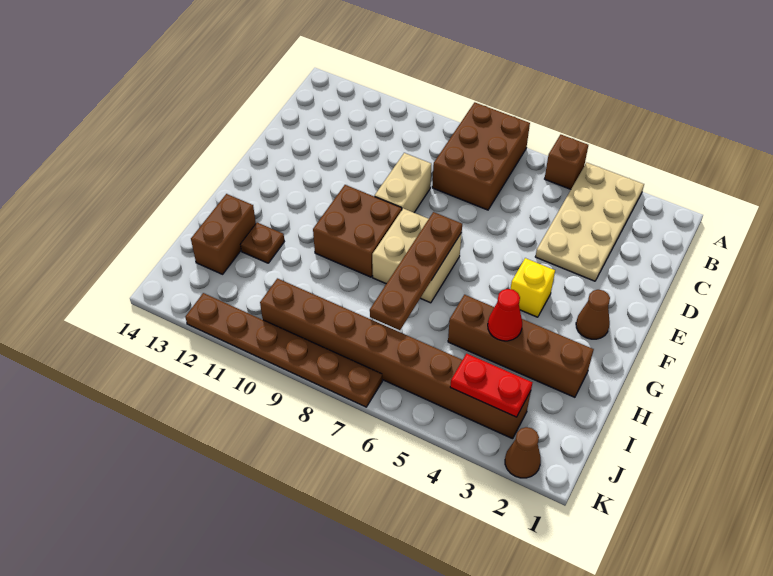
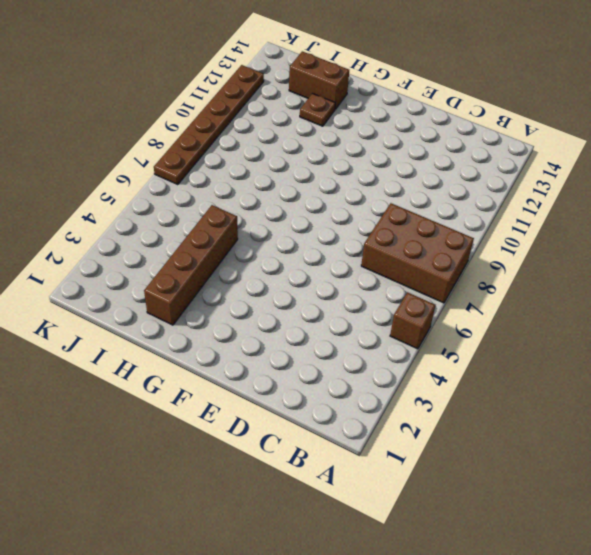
none -> tan 2x4 plate [535,163,644,281]
none -> tan 1x2 brick [375,153,431,213]
none -> brown 1x1 cone [576,290,610,339]

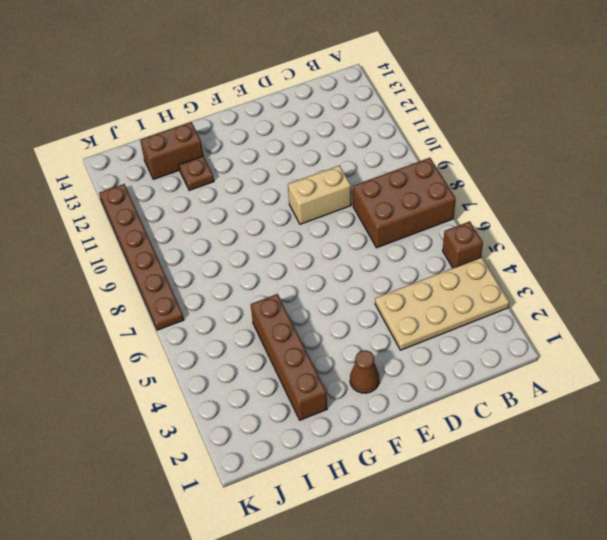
none -> yellow 1x1 brick [511,258,555,317]
none -> tan 2x2 brick [372,208,462,303]
none -> brown 2x2 brick [313,185,402,277]

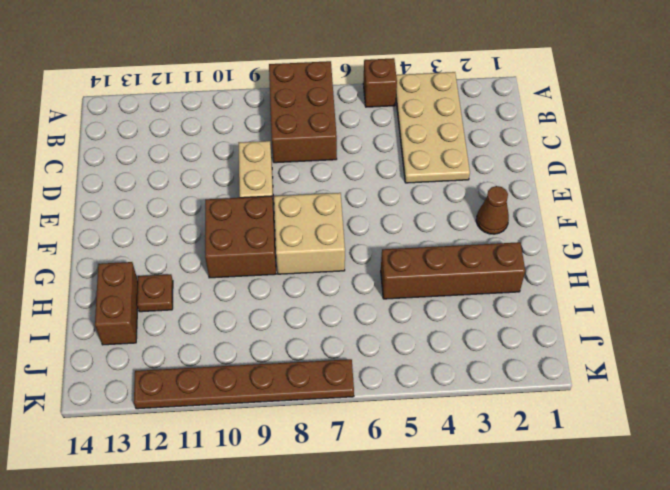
none -> yellow 1x1 brick [511,258,555,317]
none -> brown 1x8 brick [260,278,531,439]
none -> brown 1x1 cone [505,427,541,478]

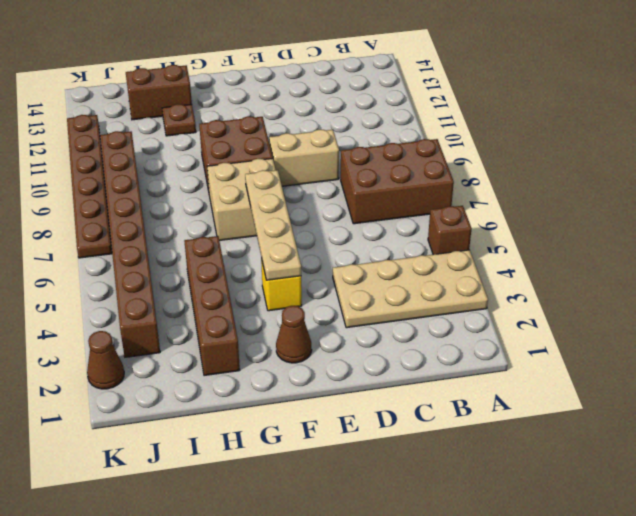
tan 1x4 plate [245,170,301,280] -> brown 1x4 plate [370,212,462,330]
none -> red 1x1 cone [488,289,522,341]
none -> red 1x2 plate [450,354,533,417]

